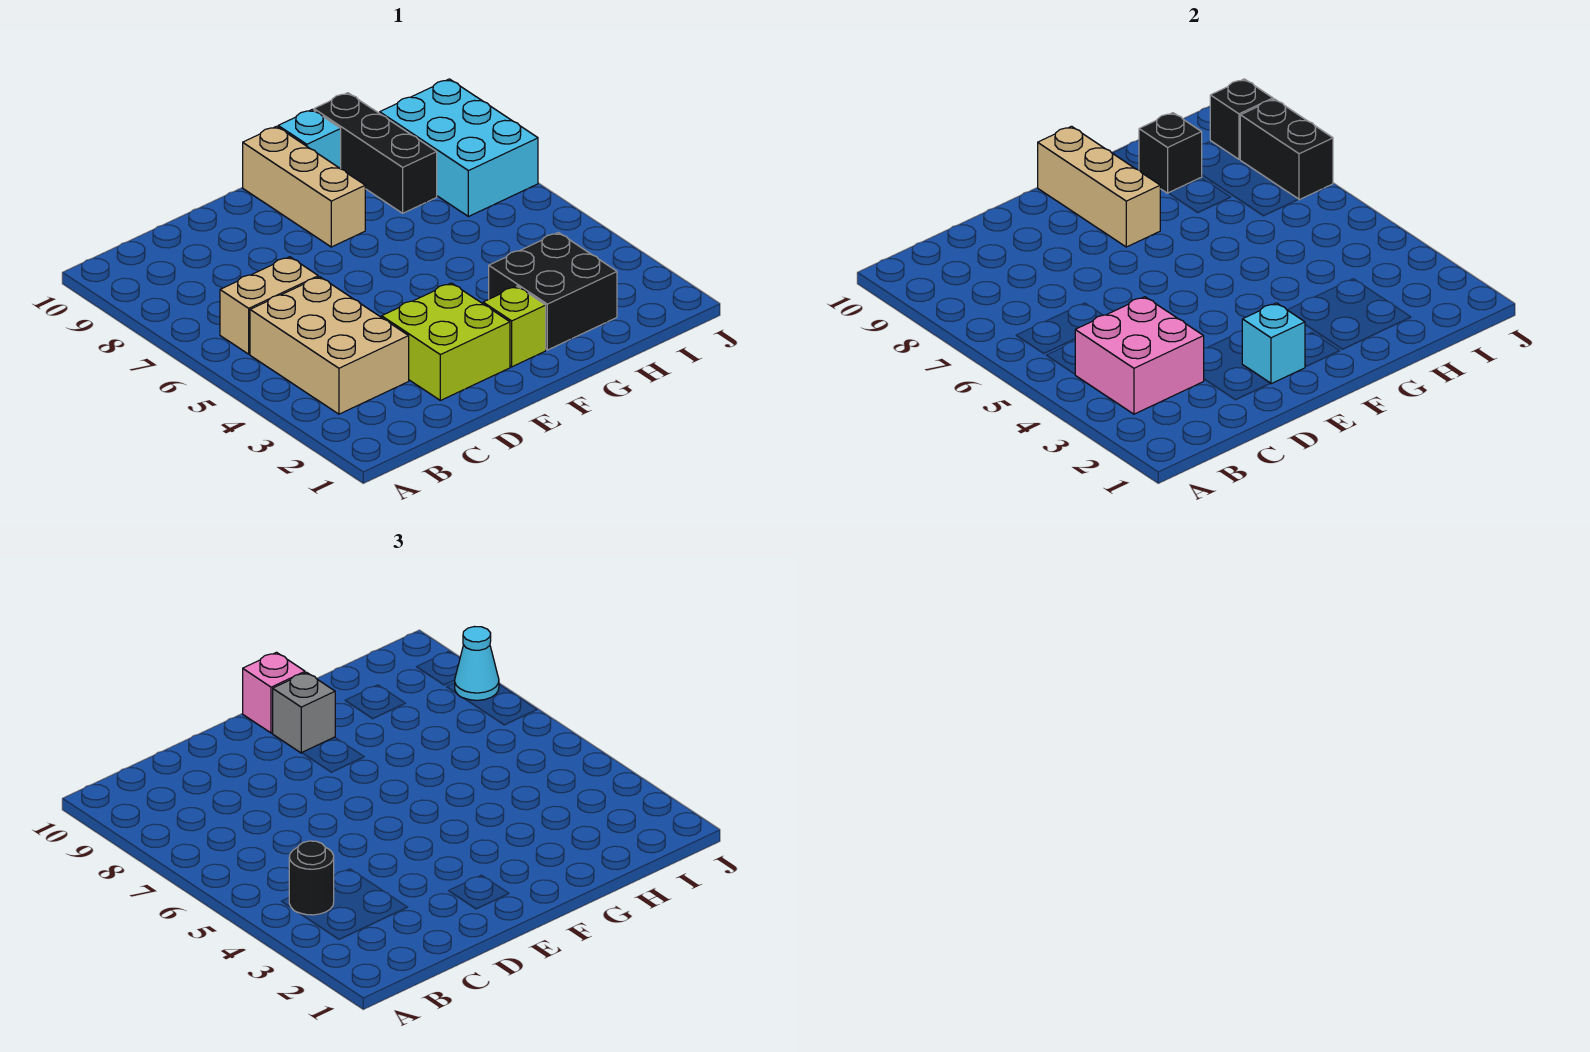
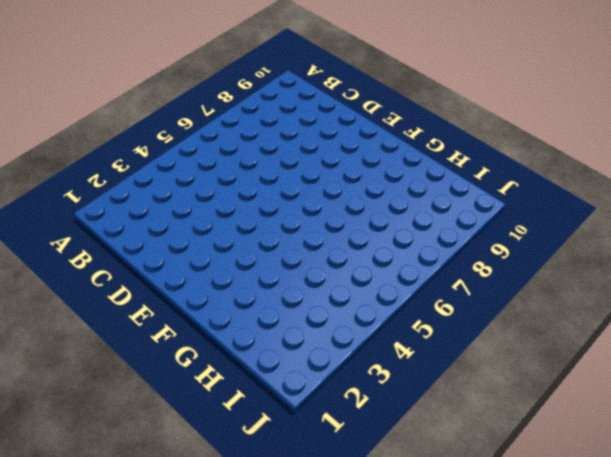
none -> tan 2x3 brick [250,277,409,414]
none -> tan 1x2 brick [220,257,318,354]
none -> lime 2x2 brick [382,283,510,400]

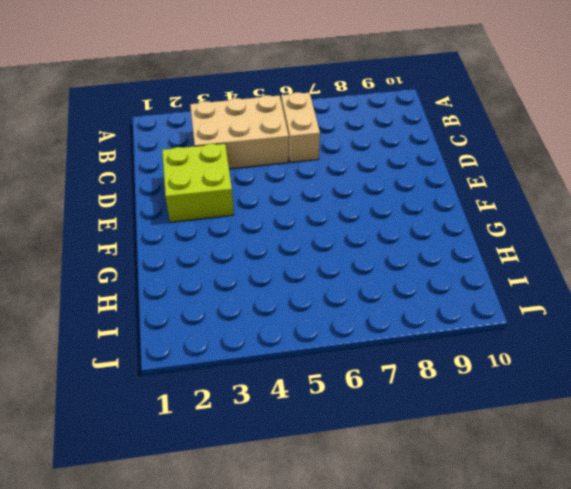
none -> lime 1x1 brick [483,286,546,367]
none -> tan 1x3 brick [243,126,365,247]
none -> black 2x2 brick [489,233,617,350]

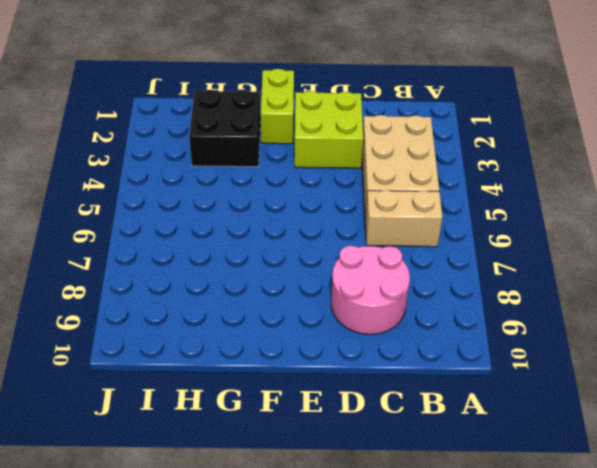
pink 2x2 round brick [331,246,410,334] -> none
lime 1x2 brick [261,69,294,144] -> lime 1x1 brick [483,286,546,367]
none -> tan 1x3 brick [243,126,365,247]
none -> cyan 1x1 brick [278,110,341,169]
none -> black 1x3 brick [314,93,437,213]

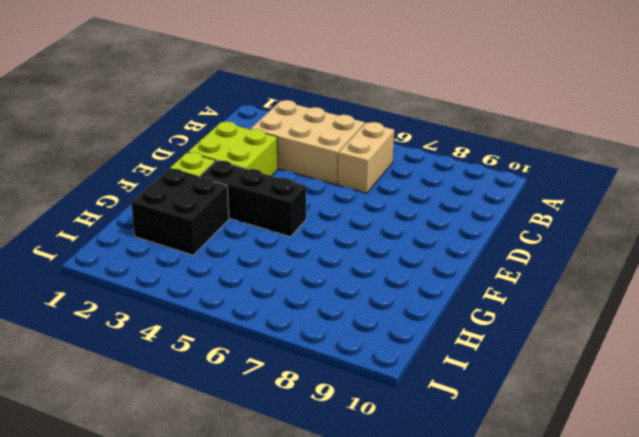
black 1x3 brick [200,161,306,237] -> black 1x3 brick moved to [314,93,437,213]
none -> tan 1x3 brick [243,126,365,247]
none -> cyan 1x1 brick [278,110,341,169]
none -> cyan 2x3 brick [380,79,538,217]

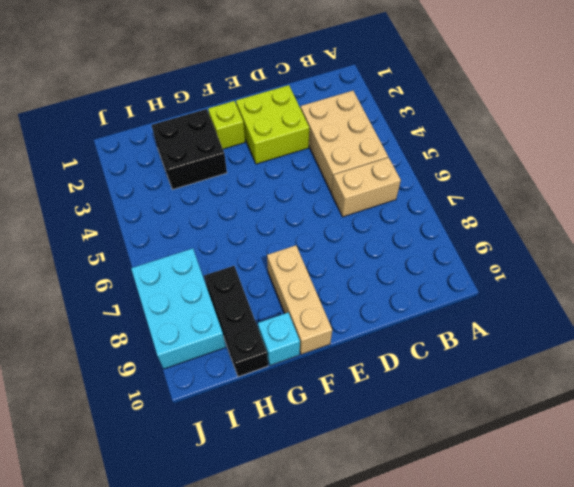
none -> pink 2x2 brick [1075,297,1204,414]
none -> cyan 1x1 brick [1242,303,1305,384]
none -> tan 1x3 brick [1038,126,1160,247]

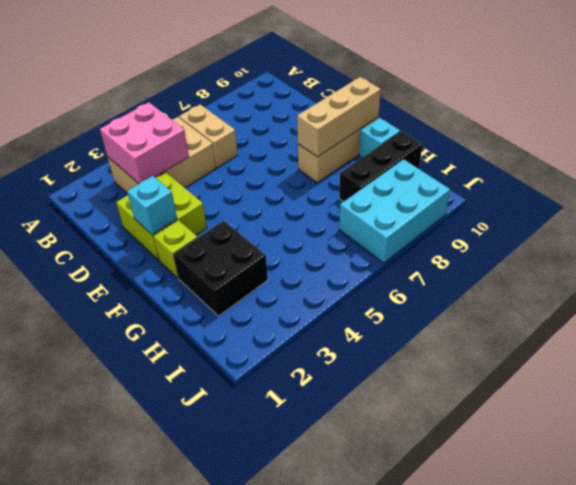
none -> black 1x1 brick [1139,113,1202,193]
none -> black 1x2 brick [1240,99,1333,200]
none -> black 1x1 brick [1210,79,1273,159]

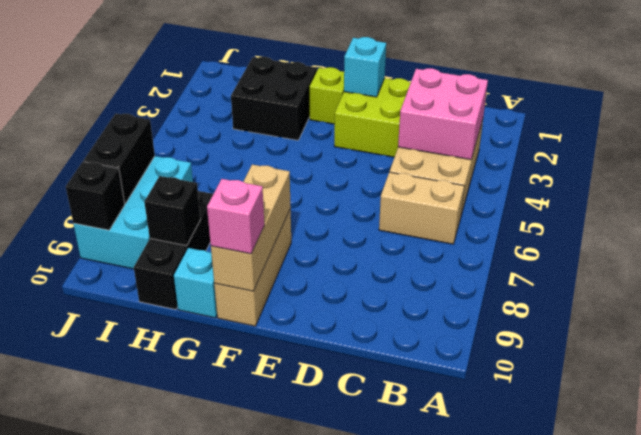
none -> black 1x1 round brick [289,841,334,915]
none -> grey 1x1 brick [273,672,335,753]
none -> cyan 1x1 cone [455,627,499,700]

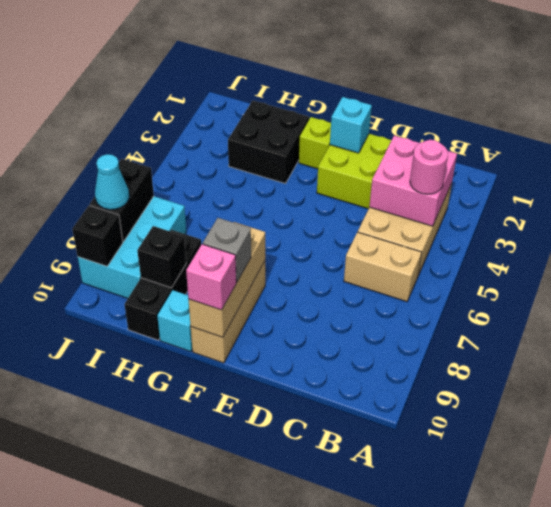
pink 1x1 round brick [410,140,448,194] -> black 1x1 round brick [289,841,334,915]

